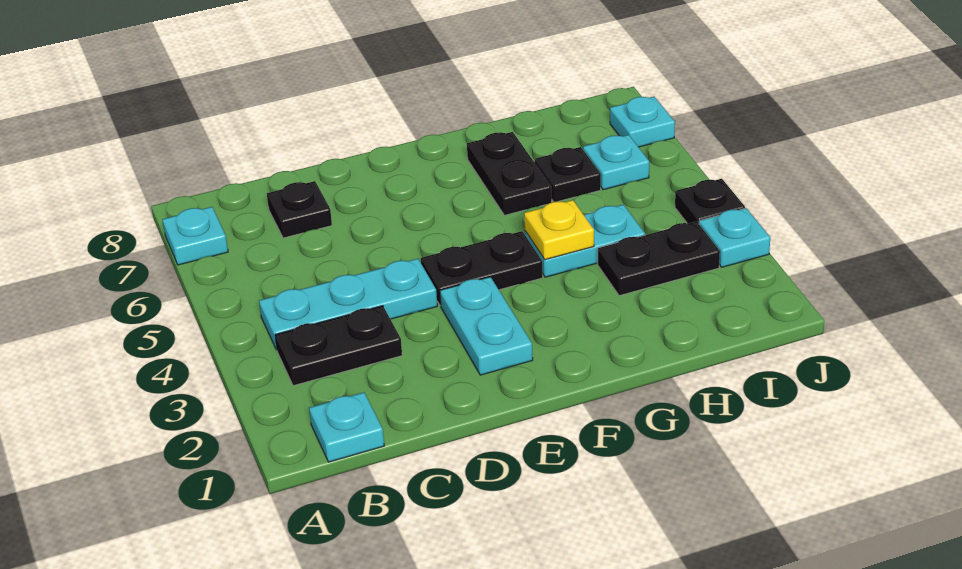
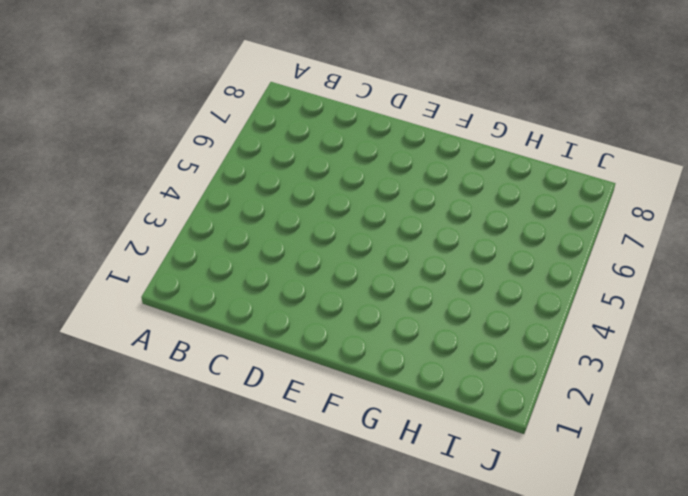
none -> cyan 1x1 plate [162,207,228,265]
none -> cyan 1x1 plate [309,392,384,462]
none -> black 1x2 plate [275,306,402,386]

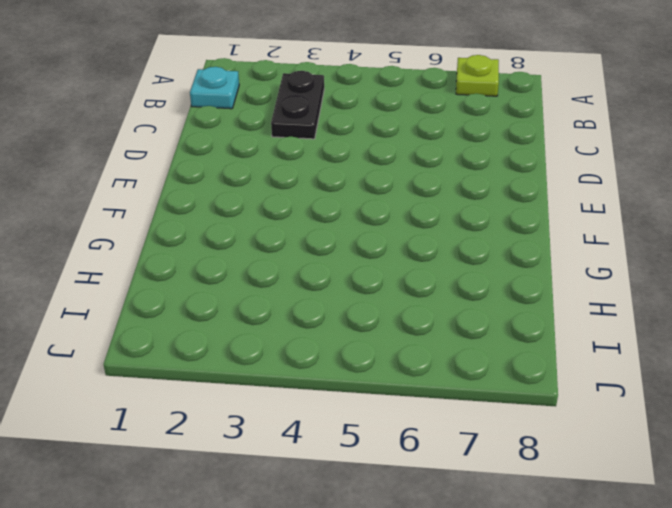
lime 1x1 plate [456,55,499,96] -> cyan 1x1 plate [162,207,228,265]
none -> cyan 1x3 plate [259,259,437,350]
none -> black 1x1 plate [267,181,332,238]
none -> cyan 1x2 plate [440,277,533,375]

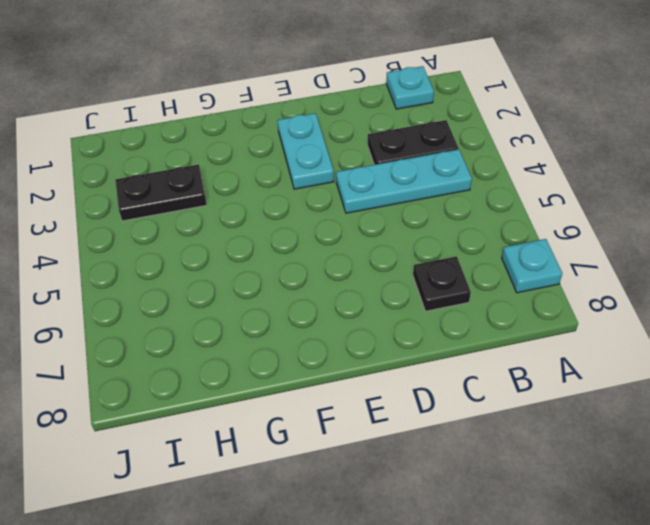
none -> black 1x2 plate [421,231,543,306]
none -> cyan 1x2 plate [525,205,645,277]
none -> black 1x2 plate [467,132,552,215]

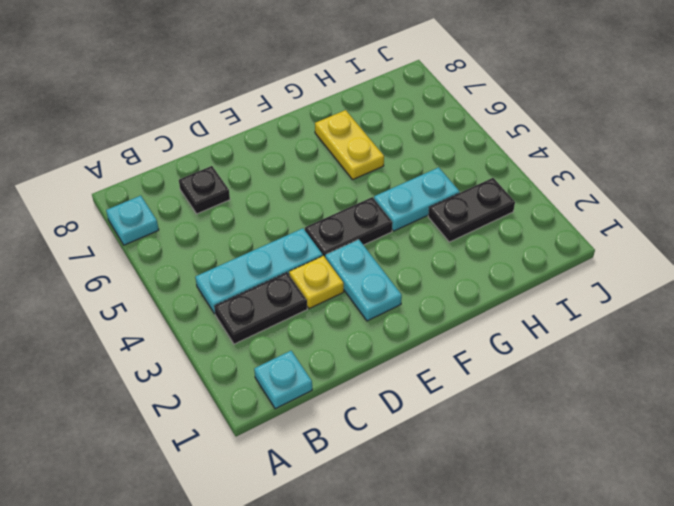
yellow 1x1 plate [289,256,344,309] -> yellow 1x1 plate moved to [524,200,594,260]
yellow 1x2 plate [315,110,384,179] -> black 1x2 plate [467,132,552,215]
none -> black 1x1 plate [535,147,601,202]
none -> cyan 1x1 plate [583,135,649,190]
none -> cyan 1x1 plate [699,208,770,267]

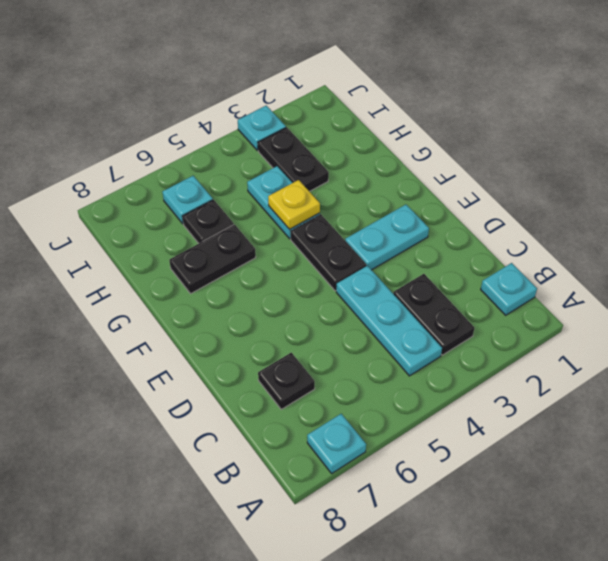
none -> black 1x1 plate [675,179,745,224]
none -> cyan 1x1 plate [610,97,675,147]

